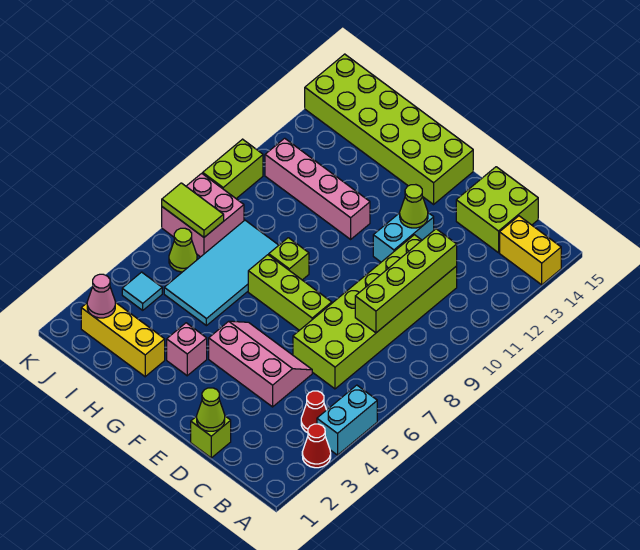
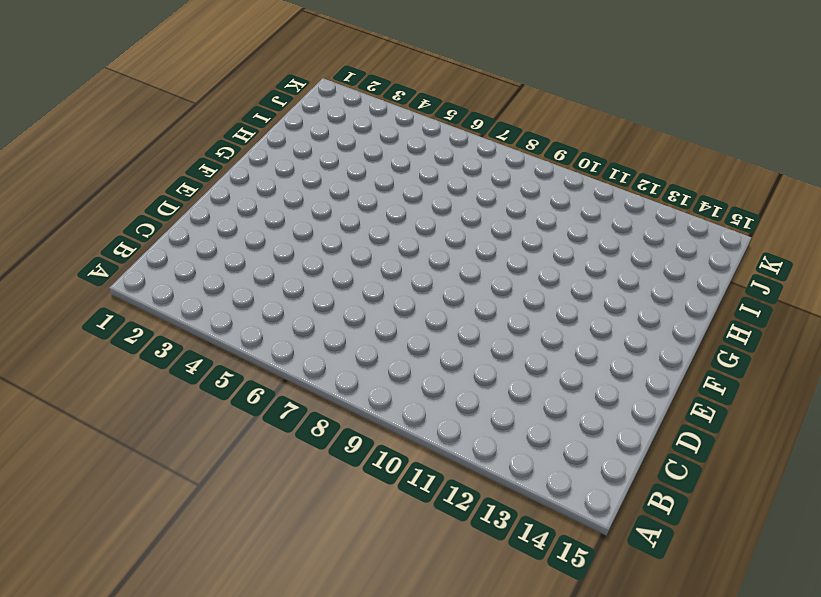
none -> red 1x1 cone [302,424,331,468]
none -> cyan 1x2 brick [317,385,377,455]
none -> yellow 1x2 brick [500,216,561,285]

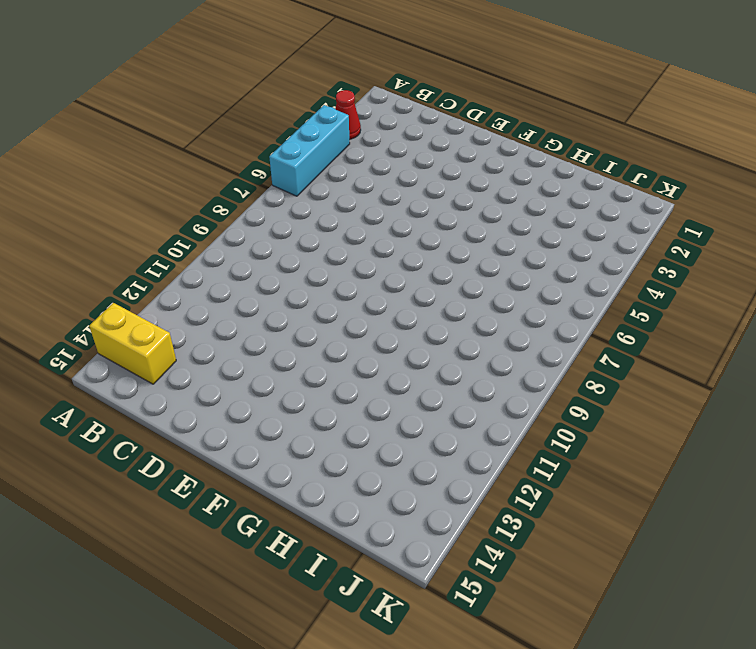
cyan 1x3 brick [269,105,350,196] -> cyan 1x2 brick [317,385,377,455]
none -> red 1x1 cone [301,391,326,433]
none -> lime 2x6 brick [293,235,457,389]
none -> lime 2x2 brick [456,167,538,253]

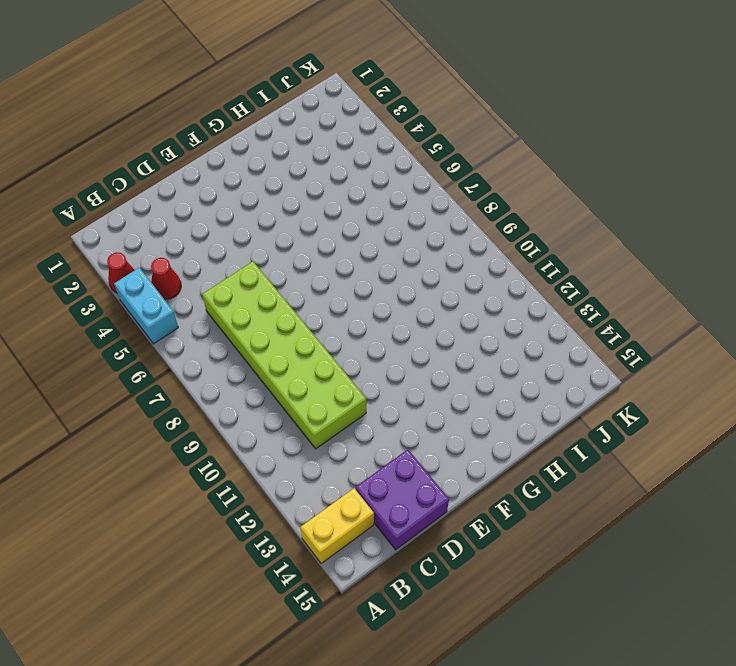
purple 2x2 brick [356,449,449,550] -> lime 2x2 brick [456,167,538,253]
none -> lime 1x1 brick [191,416,231,458]
none -> pink 2x3 slope [209,321,312,407]
none -> lime 1x3 brick [248,255,332,330]

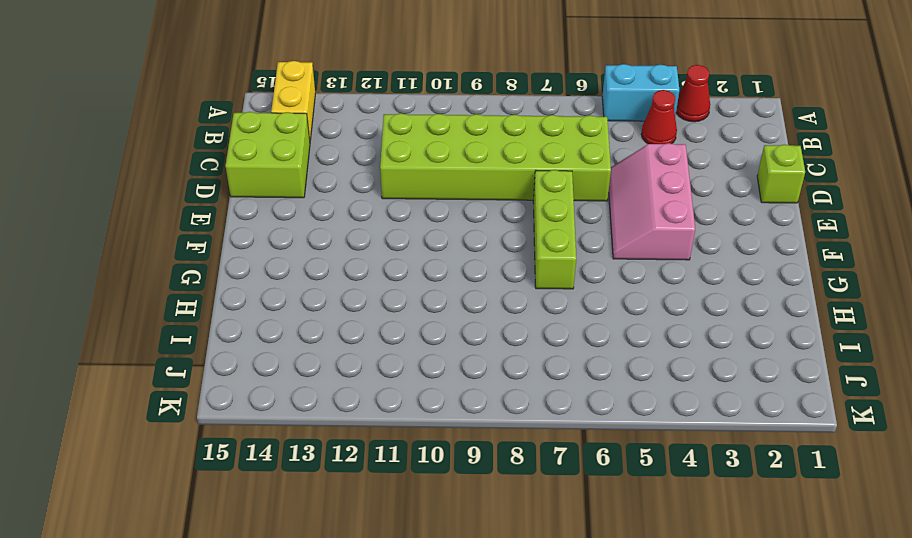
none -> cyan 1x2 brick [373,213,434,262]
none -> lime 2x6 brick [305,54,473,204]
none -> pink 1x1 brick [167,323,207,376]

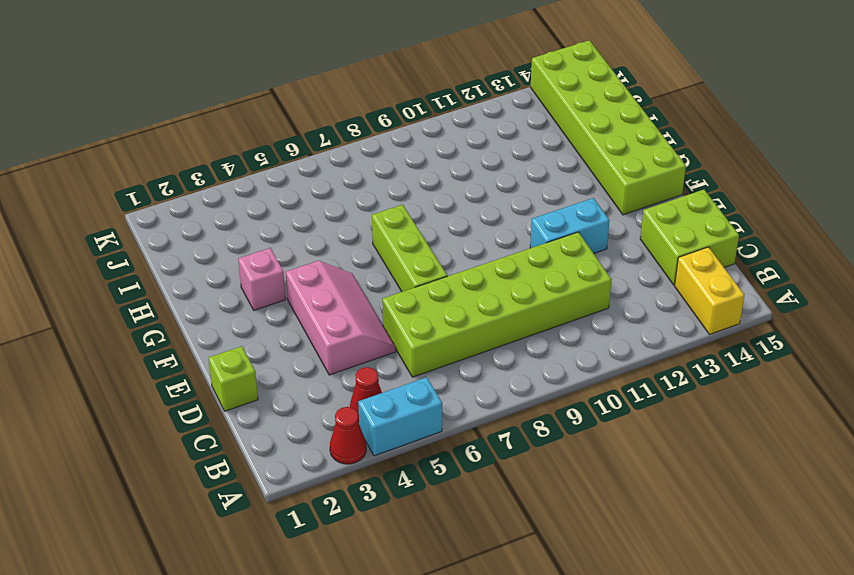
none -> lime 1x1 brick [269,238,309,280]
none -> pink 1x4 brick [265,138,370,239]
none -> yellow 1x3 brick [81,302,165,377]

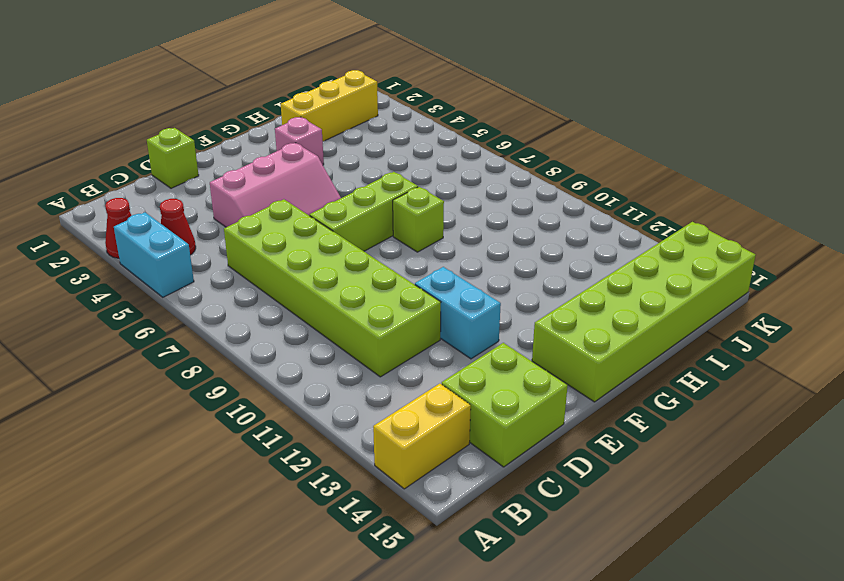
none -> pink 1x4 brick [265,138,370,239]
none -> cyan 2x4 tile [164,220,279,326]
none -> cyan 1x1 tile [122,272,162,310]

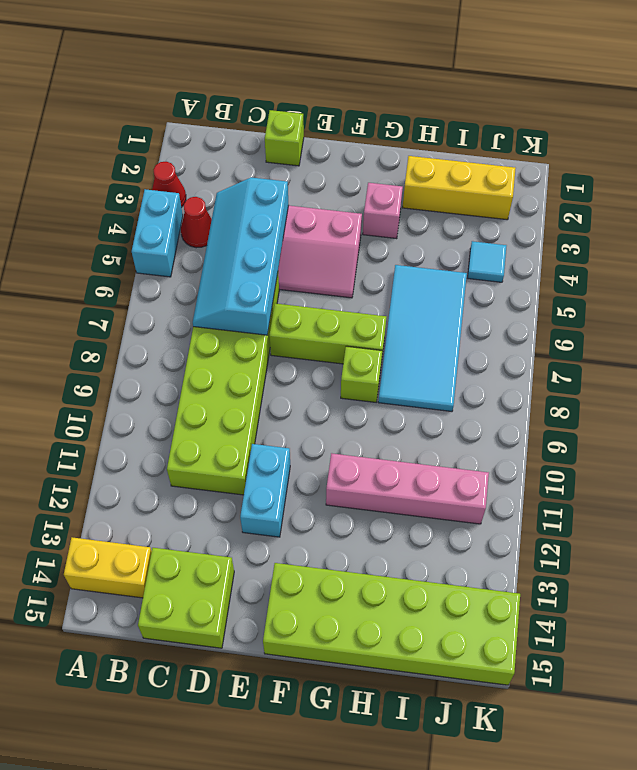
cyan 2x4 slope [193,177,289,335] -> none
none -> lime 1x1 cone [169,228,197,272]
none -> pink 2x2 brick [162,173,244,257]
none -> lime 1x2 brick [203,139,263,198]

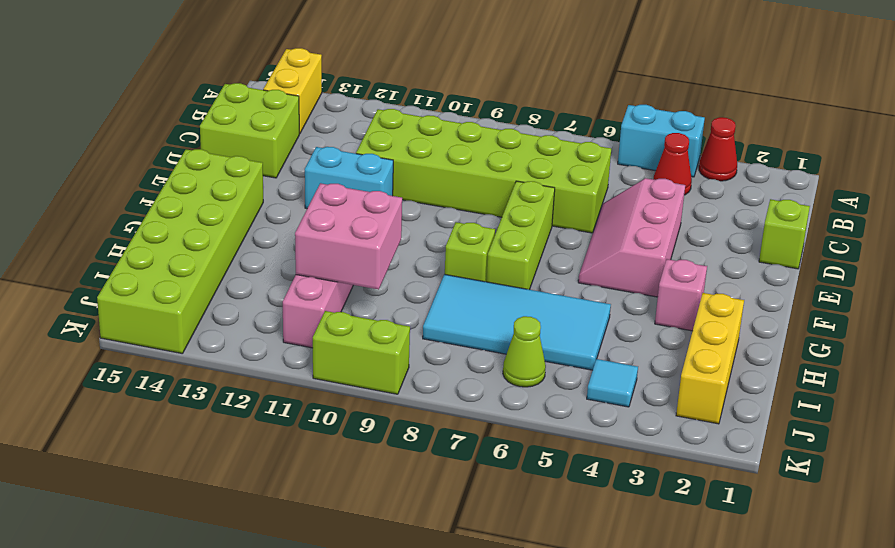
pink 2x2 brick [295,183,402,290] -> pink 2x2 brick moved to [162,173,244,257]
none -> lime 1x4 brick [355,229,457,333]
none -> lime 1x1 cone [197,388,225,431]
none -> lime 1x1 cone [400,185,428,228]

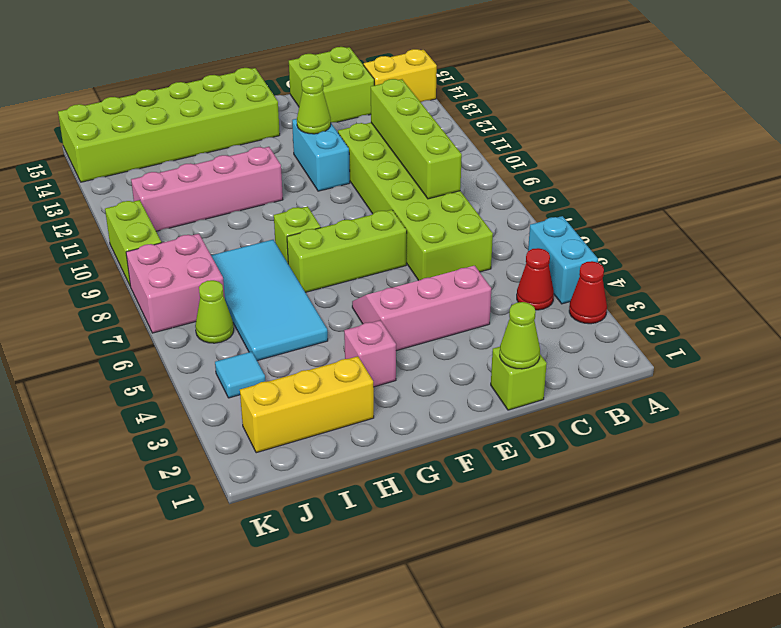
none -> pink 1x1 cone [87,274,115,318]
none -> lime 1x2 tile [162,183,224,237]

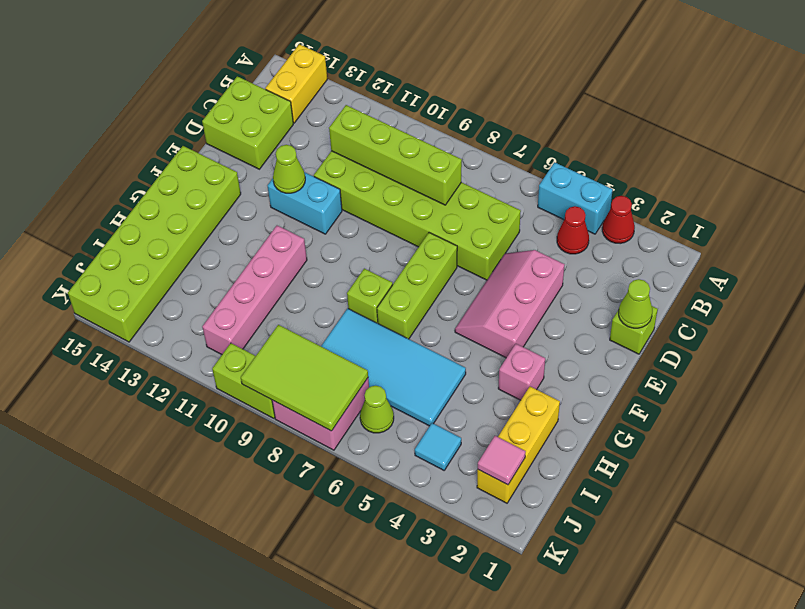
pink 1x1 tile [478,436,526,485] -> pink 1x1 cone [87,274,115,318]
lime 2x3 tile [241,325,368,431] -> lime 1x2 tile [162,183,224,237]

